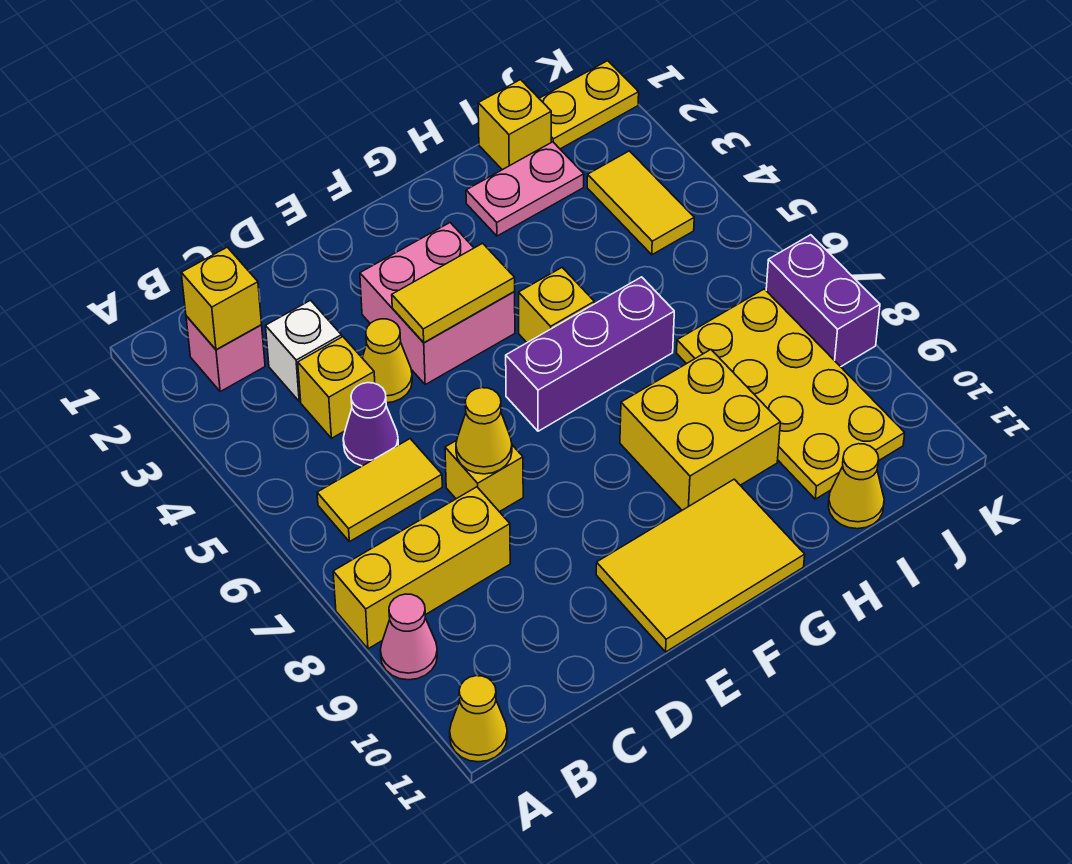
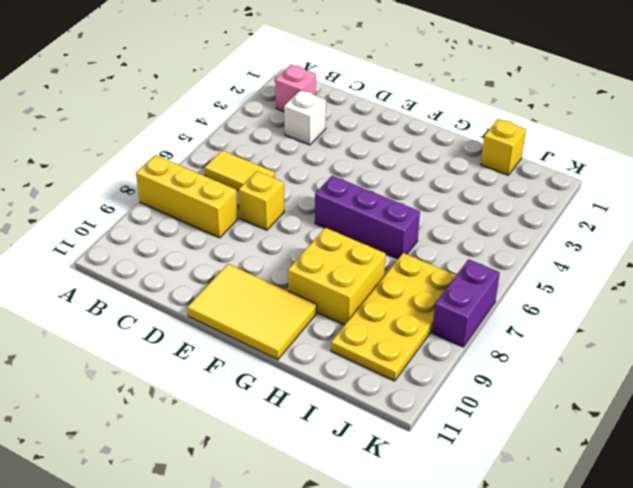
none -> pink 1x1 cone [380,594,437,680]
none -> yellow 1x1 cone [450,676,507,762]
none -> yellow 1x1 brick [298,337,375,438]

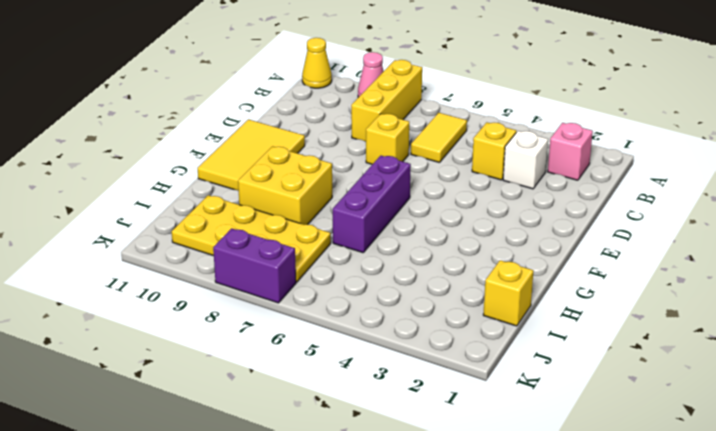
none -> purple 1x1 cone [343,383,398,466]
none -> yellow 1x1 cone [362,319,412,403]
none -> pink 2x2 brick [360,223,515,385]

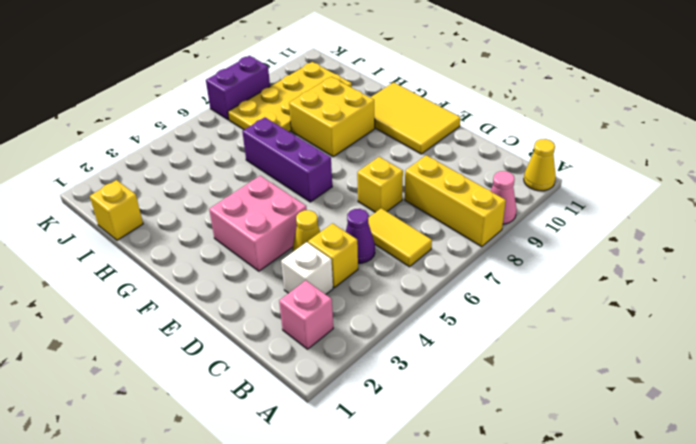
none -> yellow 1x1 brick [519,268,594,342]
none -> pink 1x2 plate [466,142,584,236]
none -> yellow 1x1 cone [828,444,884,529]

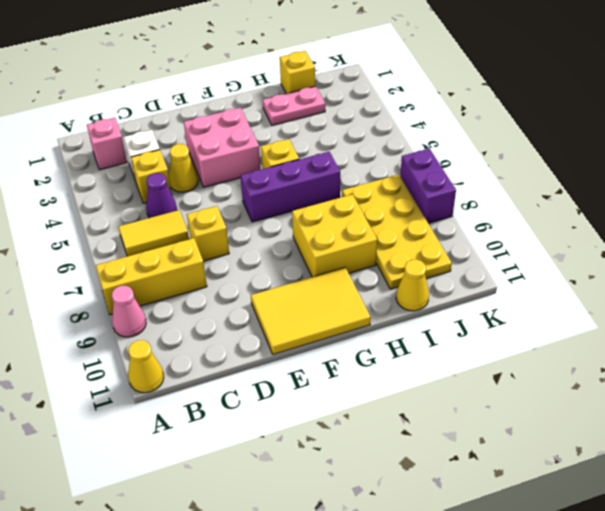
none -> yellow 1x2 plate [539,61,639,149]
none -> yellow 1x2 tile [587,151,694,255]
none -> yellow 1x1 brick [181,247,262,350]

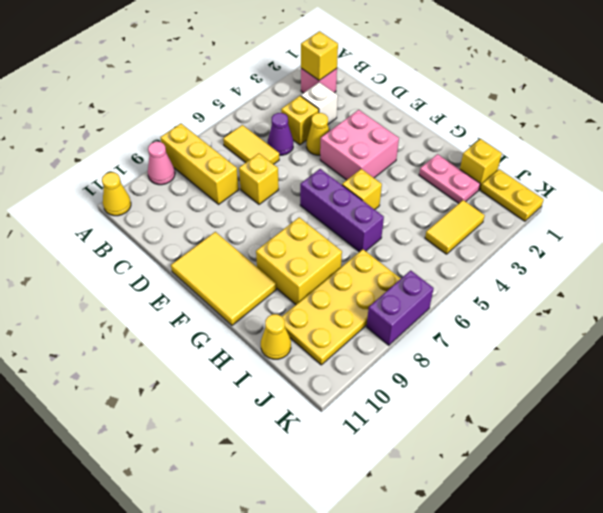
none -> yellow 1x1 cone [456,388,512,474]
none -> yellow 1x2 tile [392,243,515,343]

